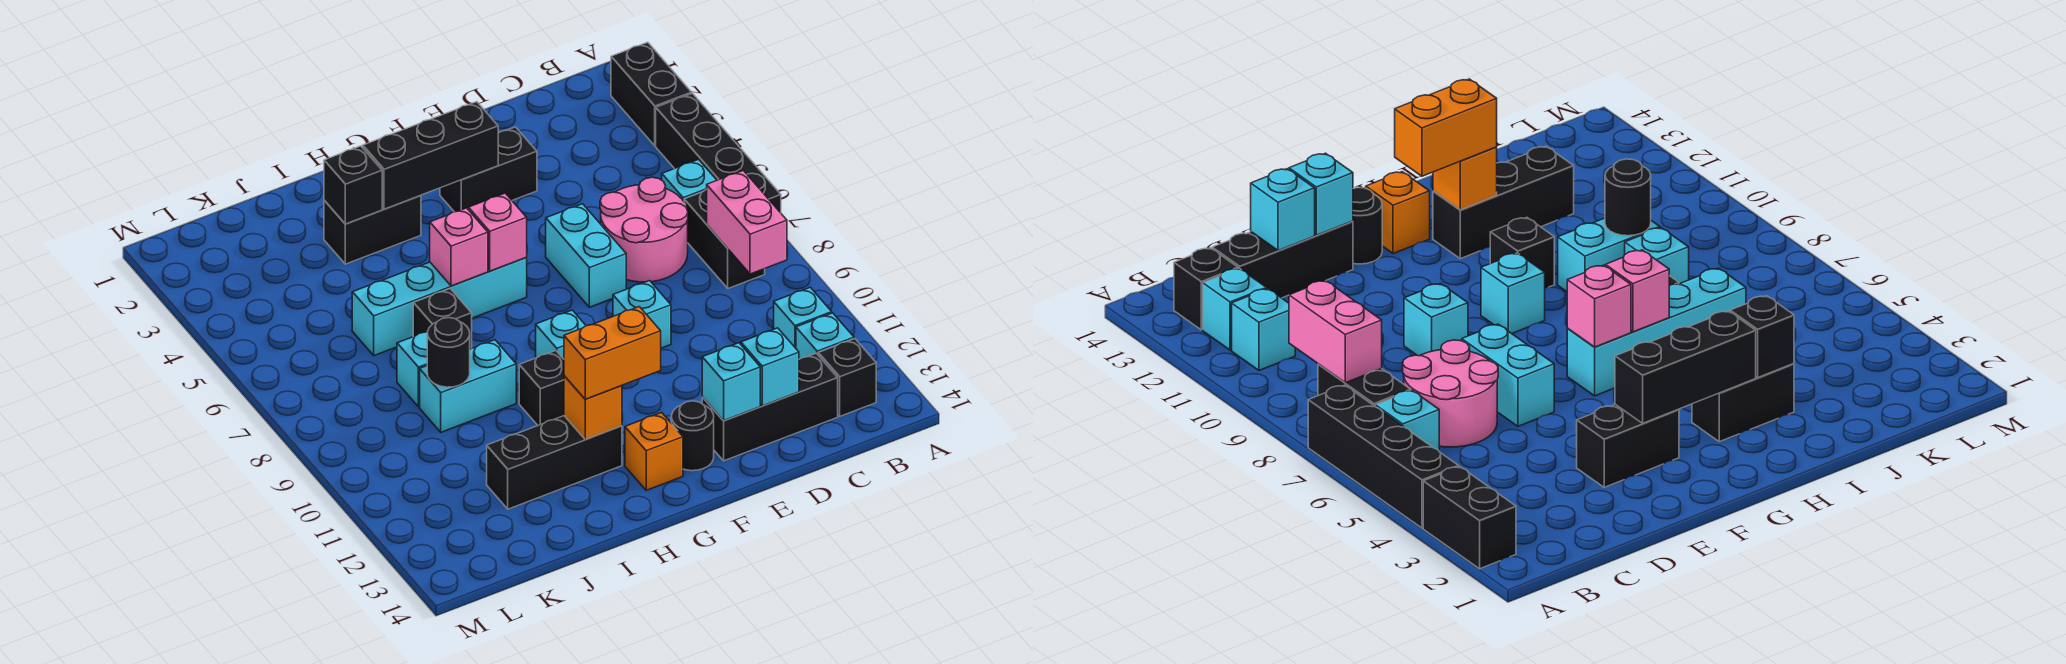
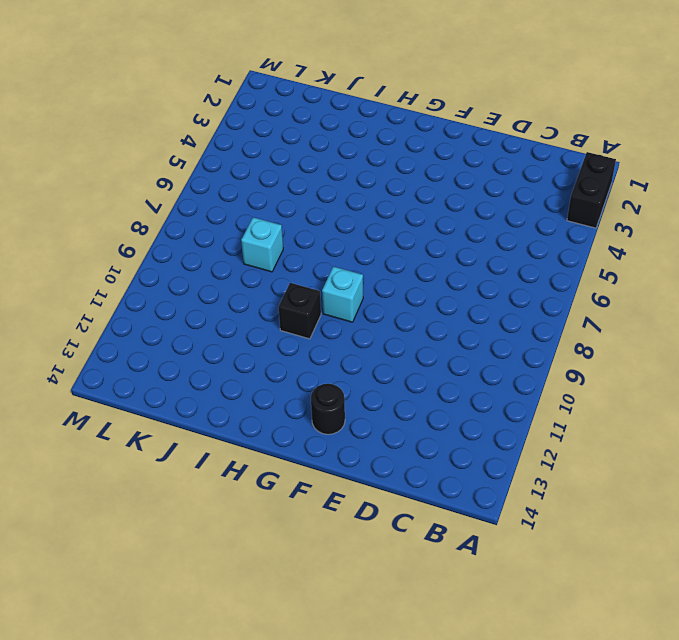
none -> black 1x4 brick [656,94,781,213]
none -> cyan 1x1 brick [662,160,717,201]
none -> black 1x2 brick [684,189,765,288]
none -> cyan 1x1 brick [774,287,832,348]

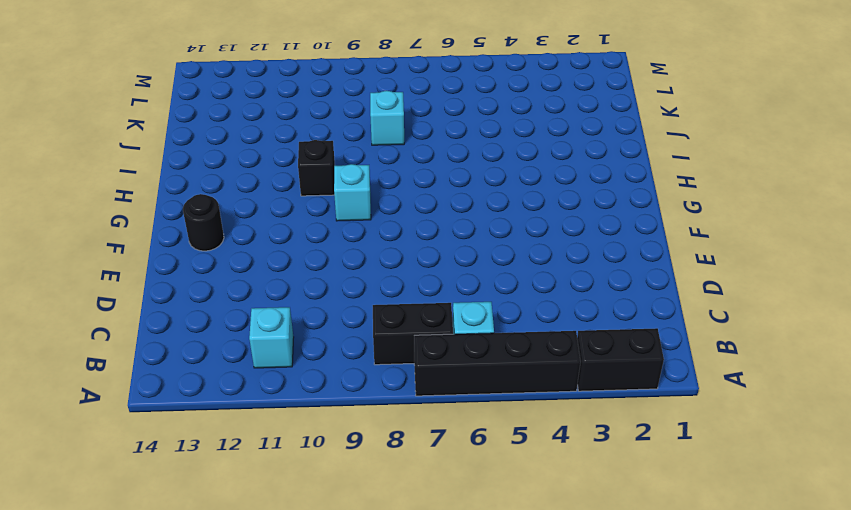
none -> cyan 1x1 brick [796,313,854,359]
none -> black 1x1 brick [818,339,876,416]
none -> pink 2x2 round brick [600,177,688,282]
none -> black 1x3 brick [702,353,838,461]

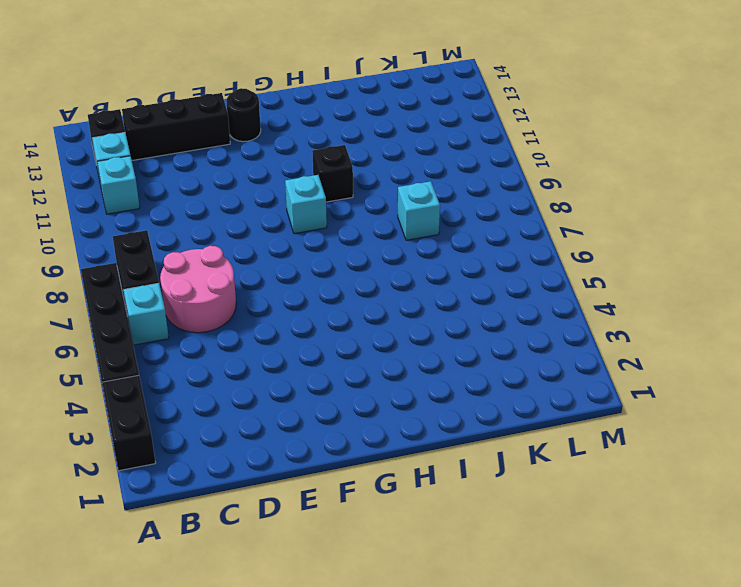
none -> black 1x2 brick [440,127,537,212]
none -> cyan 1x2 brick [546,204,626,307]
none -> cyan 1x1 brick [613,281,671,348]
none -> cyan 1x4 brick [352,258,527,356]

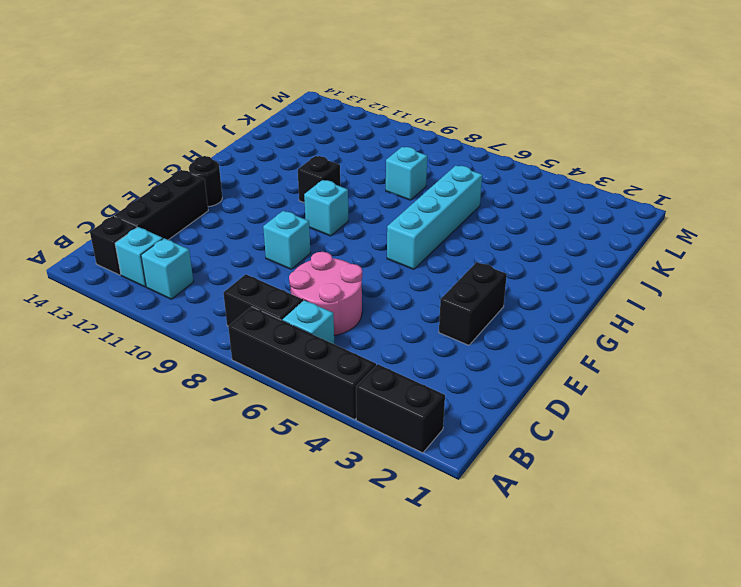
none -> cyan 1x2 brick [546,204,626,307]
none -> orange 1x1 brick [625,413,683,490]
none -> black 1x2 brick [324,196,421,264]
none -> black 1x3 brick [487,416,622,509]

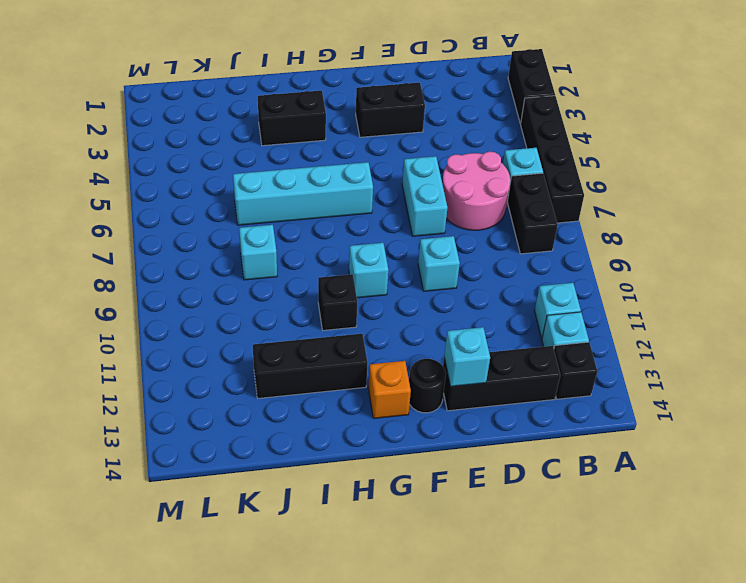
none -> black 1x1 brick [413,289,472,349]
none -> cyan 1x2 brick [420,340,516,432]
none -> pink 1x2 brick [707,171,787,274]
none -> cyan 1x1 brick [741,328,799,406]

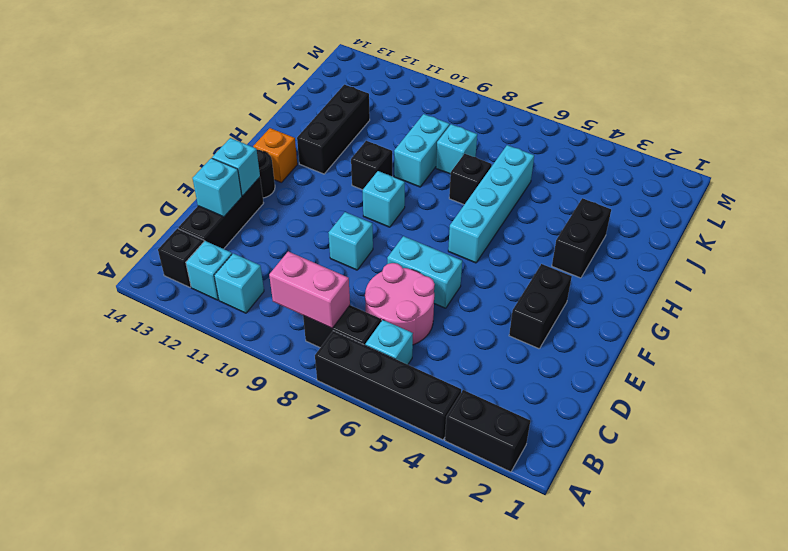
none -> black 1x3 brick [363,102,498,209]
none -> pink 1x1 brick [468,193,527,271]
none -> pink 1x1 brick [430,208,488,286]
none -> orange 1x1 brick [564,376,622,440]

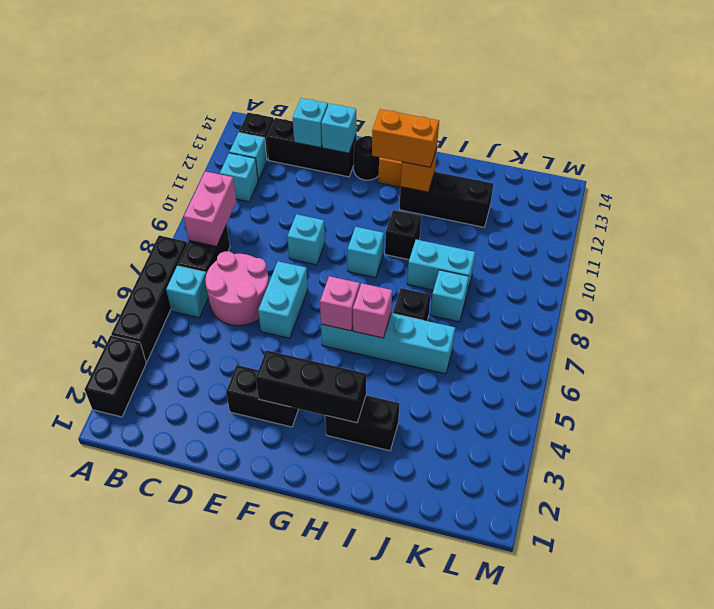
none -> black 1x1 brick [324,146,382,224]
none -> black 1x1 round brick [427,318,470,387]

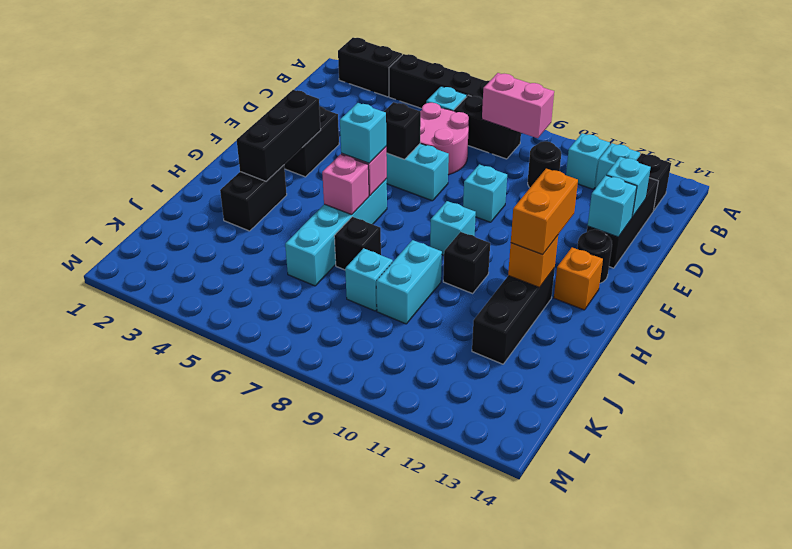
black 1x1 round brick [528,141,561,188] -> black 1x1 round brick moved to [427,318,470,387]
black 1x1 brick [384,102,421,159] -> black 1x1 brick moved to [324,146,382,224]
cyan 1x1 brick [340,103,386,163] -> none

